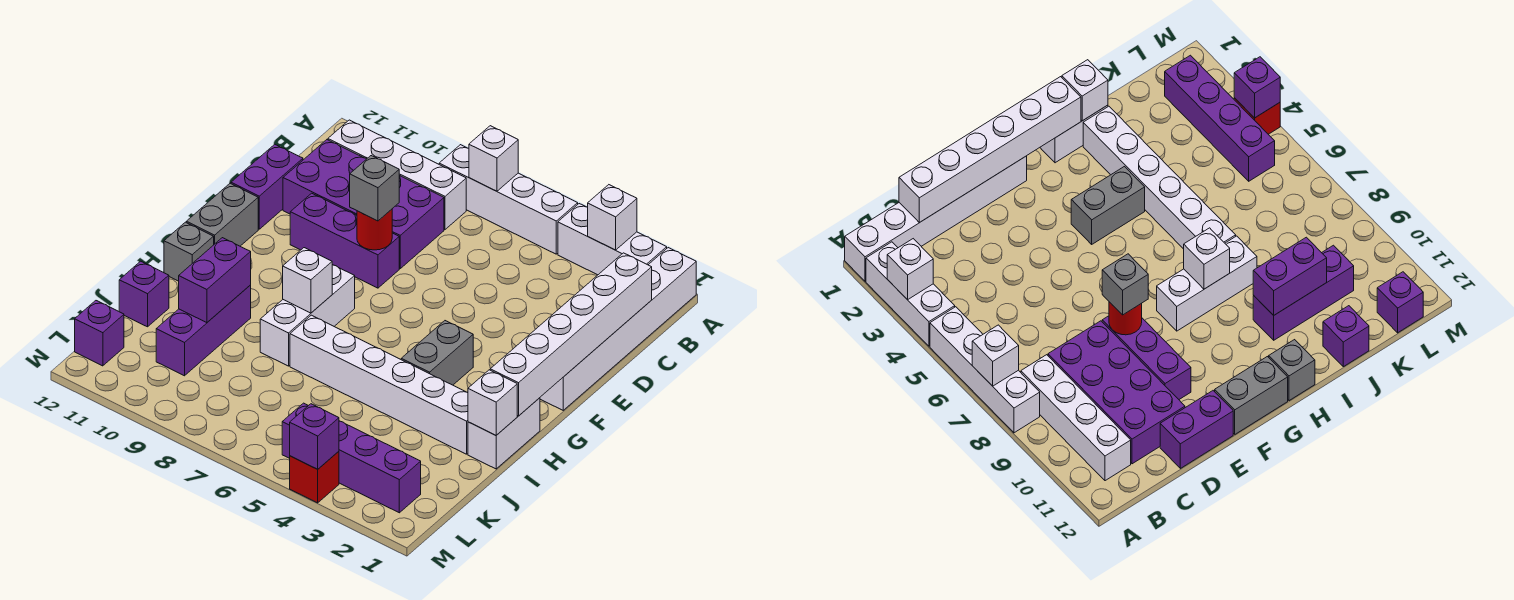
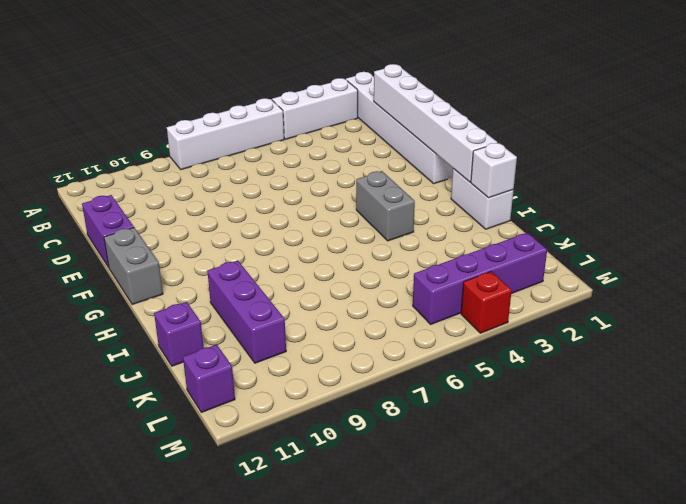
none -> white 1x4 brick [328,120,466,230]
none -> purple 2x4 brick [283,140,444,268]
none -> purple 1x3 brick [290,193,399,288]

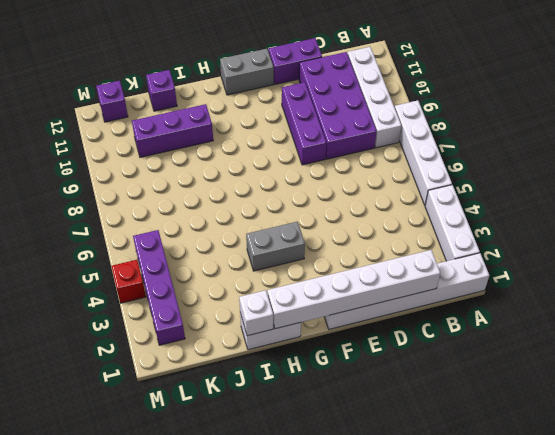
none -> white 1x3 brick [260,265,355,366]
none -> grey 1x1 brick [164,222,214,281]
none -> white 1x6 brick [290,315,468,454]

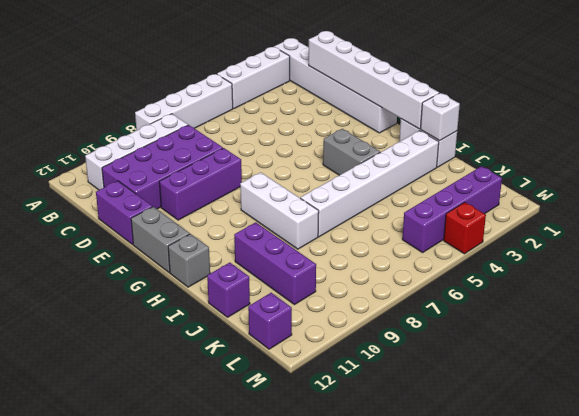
none -> white 1x1 brick [588,185,637,250]
none -> white 1x1 brick [469,126,518,191]
none -> red 1x1 round brick [357,209,392,250]

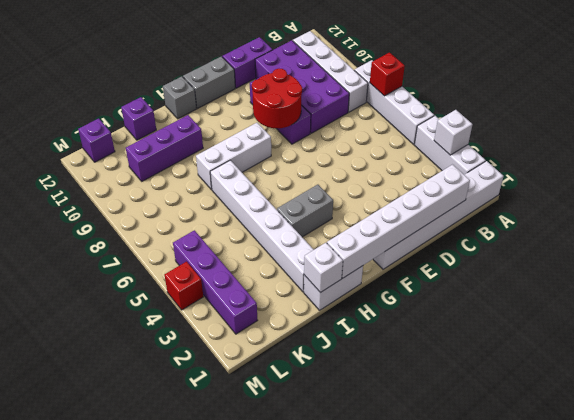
red 1x1 brick [370,53,405,96] -> white 1x1 brick [469,126,518,191]
red 2x2 round brick [252,68,302,128] -> red 1x1 round brick [357,209,392,250]
none -> white 1x1 brick [283,248,332,313]
none -> purple 1x2 brick [179,238,251,323]
none -> purple 1x1 brick [290,404,339,469]

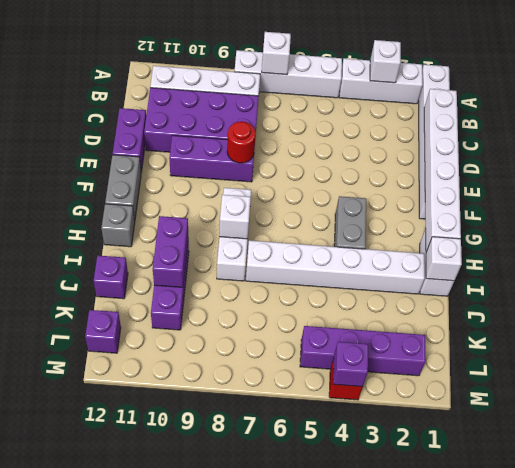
none -> grey 1x1 brick [350,156,399,221]

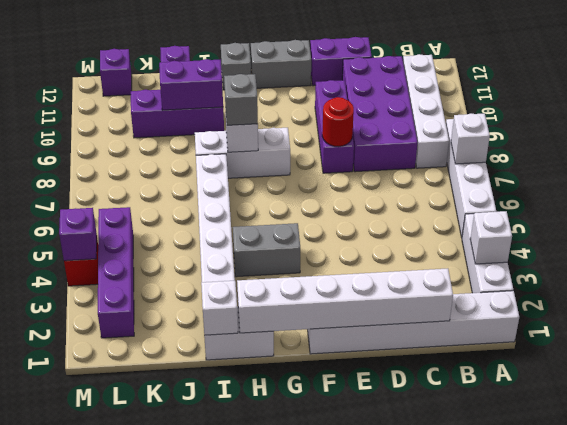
grey 1x1 brick [224,74,258,125] -> grey 1x1 brick moved to [350,156,399,221]

